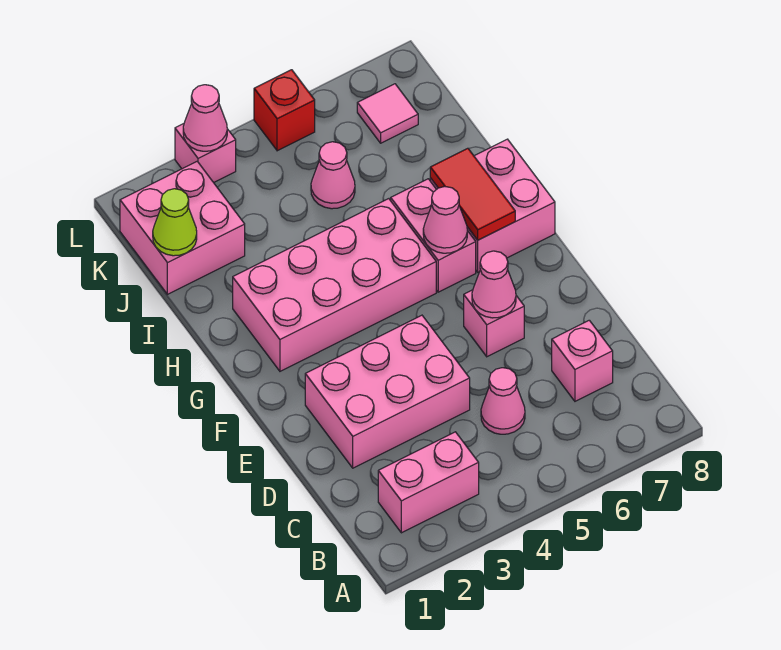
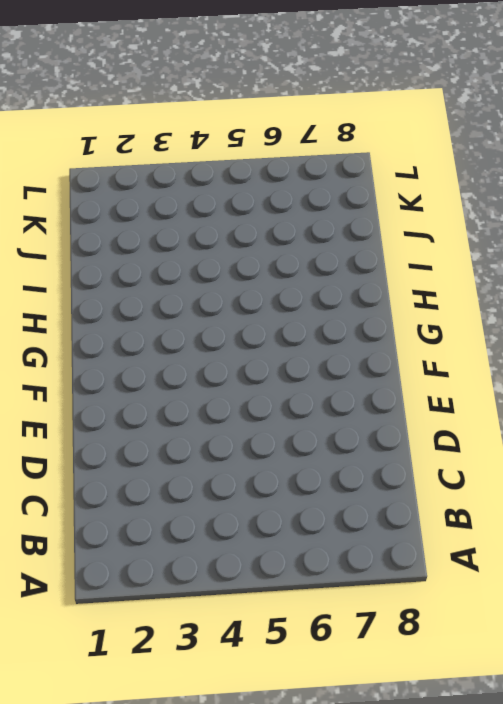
none -> pink 1x2 brick [378,432,479,533]
none -> pink 1x1 cone [481,368,525,434]
none -> pink 1x1 brick [552,320,613,401]

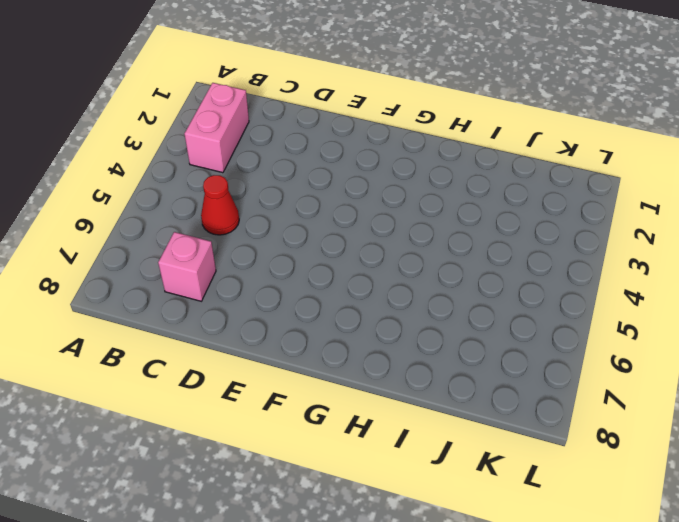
red 1x1 cone [201,175,239,235] -> pink 1x1 cone [481,368,525,434]
none -> pink 2x3 brick [305,315,470,468]
none -> pink 1x1 brick [464,290,524,357]
none -> pink 2x4 brick [233,199,436,371]

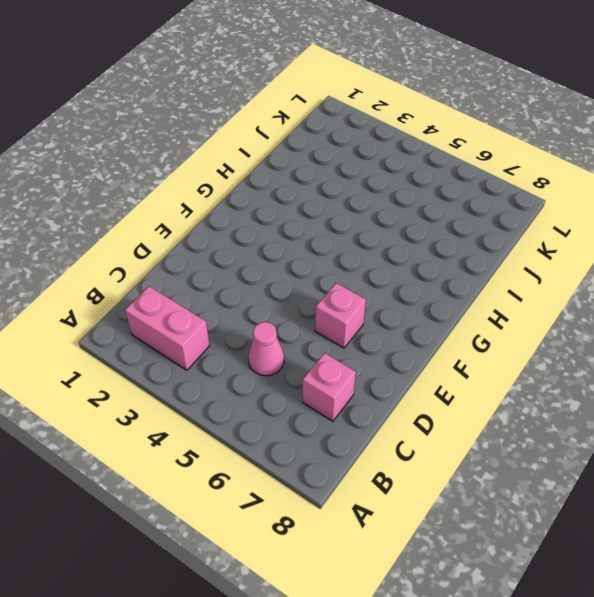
none -> pink 2x3 brick [305,315,470,468]
none -> pink 2x4 brick [233,199,436,371]
none -> pink 1x2 brick [391,179,476,292]

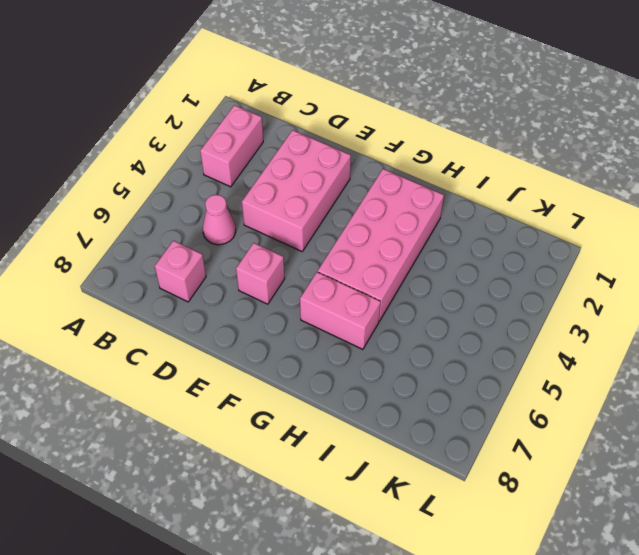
none -> pink 2x2 brick [430,139,555,272]
none -> pink 2x2 brick [120,161,245,294]
none -> pink 1x1 cone [311,142,355,209]

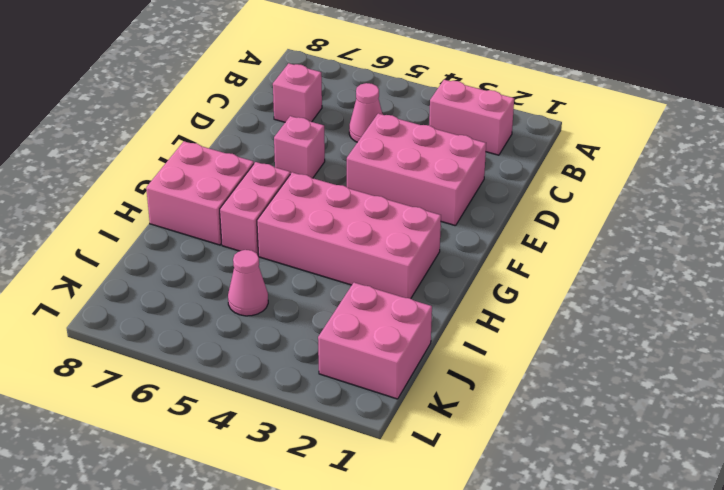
none -> pink 1x1 tile [357,84,418,143]
none -> pink 1x1 brick [175,124,236,183]
none -> red 1x1 brick [254,70,315,151]

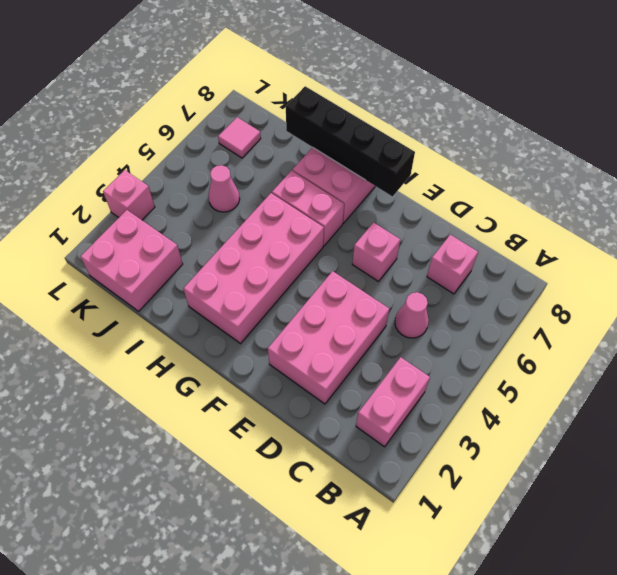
black 1x4 brick [286,86,415,197] -> none
none -> red 1x1 brick [254,70,315,151]
none -> pink 1x1 cone [472,251,516,318]
none -> pink 1x1 cone [423,187,467,253]

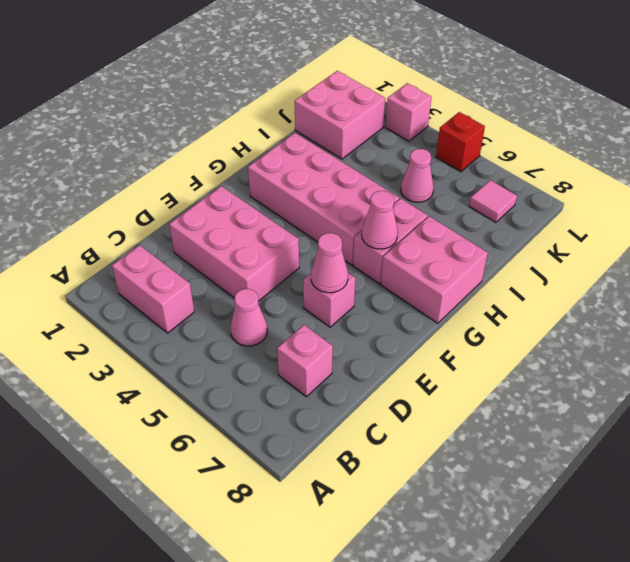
none -> red 1x2 tile [430,148,515,240]
none -> lime 1x1 cone [153,189,197,256]
none -> pink 1x1 cone [183,85,227,151]

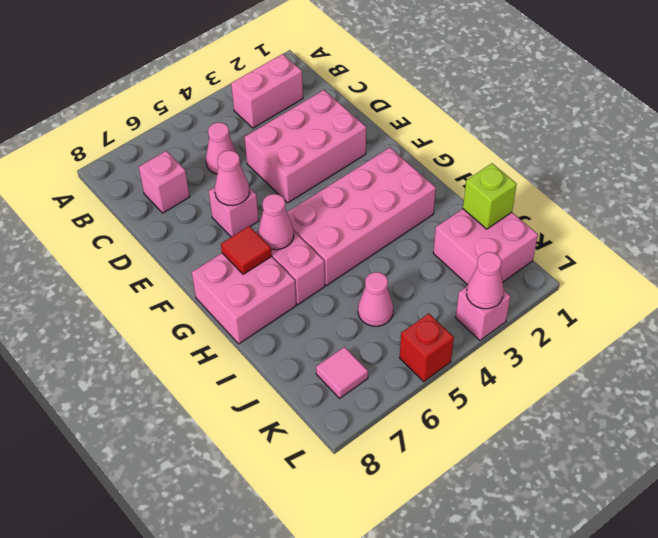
red 1x1 tile [221,226,272,274] -> red 1x2 tile [430,148,515,240]
lime 1x1 brick [463,163,517,229] -> lime 1x1 cone [153,189,197,256]

